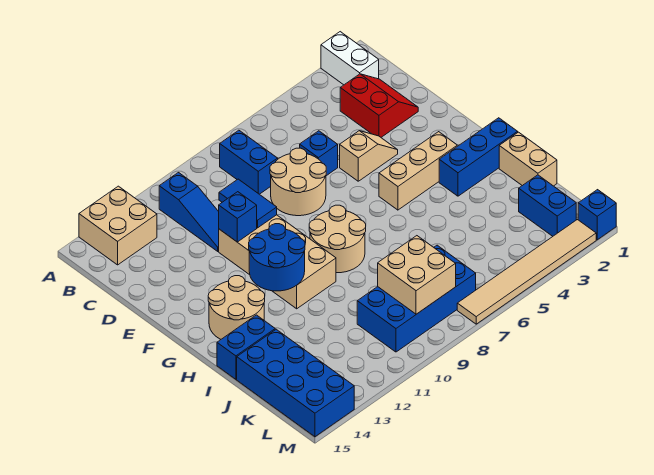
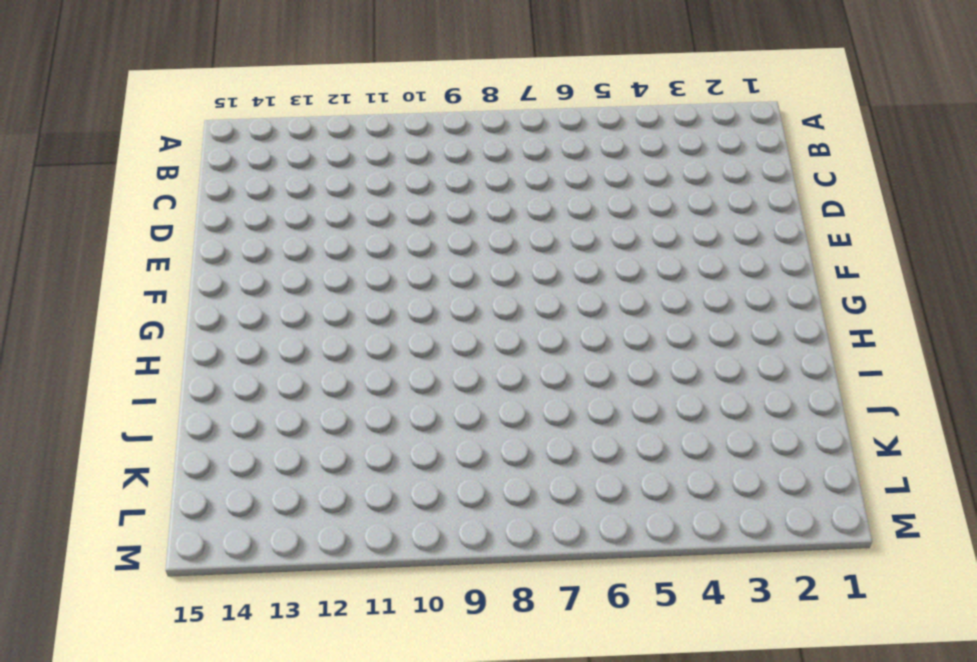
none -> white 1x2 brick [321,32,379,85]
none -> tan 2x2 brick [79,186,157,265]
none -> blue 1x2 brick [220,130,278,194]

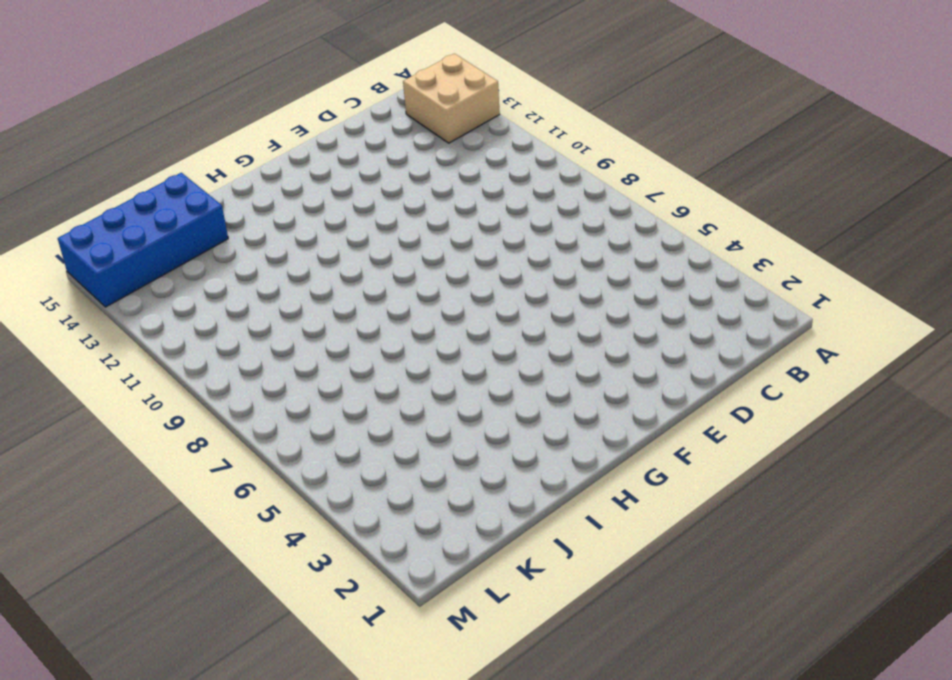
none -> white 1x2 brick [321,32,379,85]
none -> blue 1x2 brick [220,130,278,194]
none -> blue 1x3 slope [159,173,219,251]

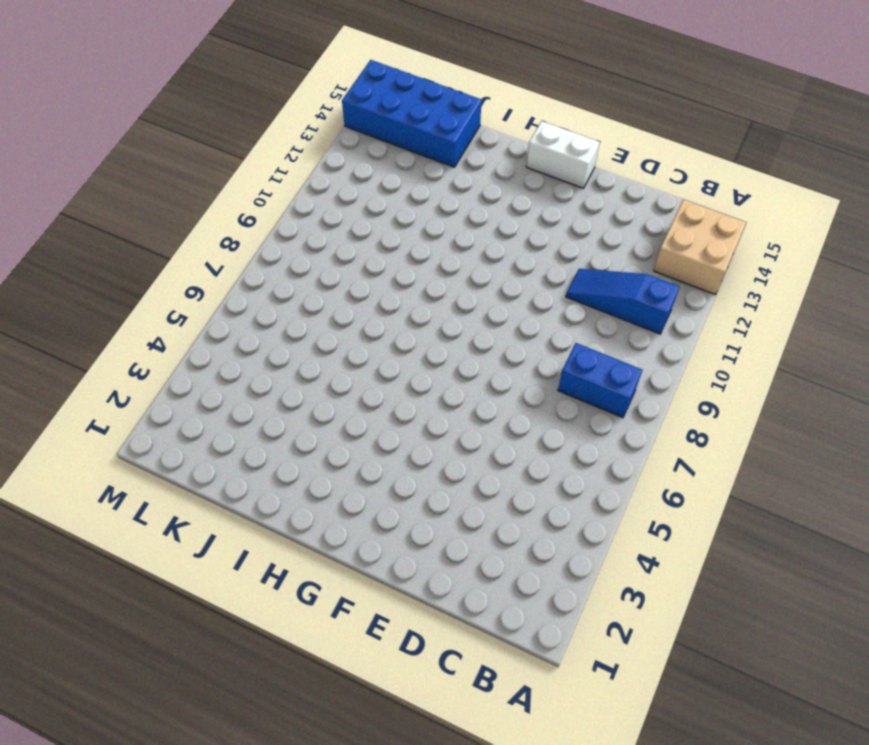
white 1x2 brick [526,121,600,188] -> white 1x2 brick moved to [321,32,379,85]
none -> red 2x2 slope [340,74,418,137]
none -> blue 1x1 brick [300,131,338,176]
none -> tan 2x2 round brick [270,148,326,216]

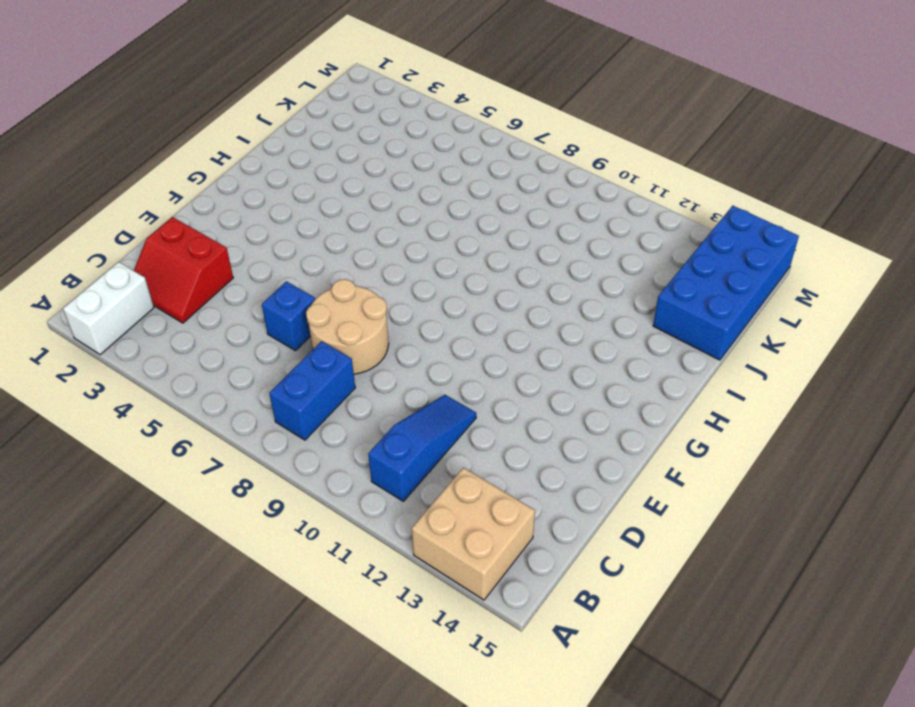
red 2x2 slope [134,217,233,323] -> red 2x2 slope turned to [340,74,418,137]
none -> tan 1x2 slope [340,131,398,181]
none -> tan 2x4 brick [219,215,336,309]
none -> tan 1x3 brick [379,132,457,210]

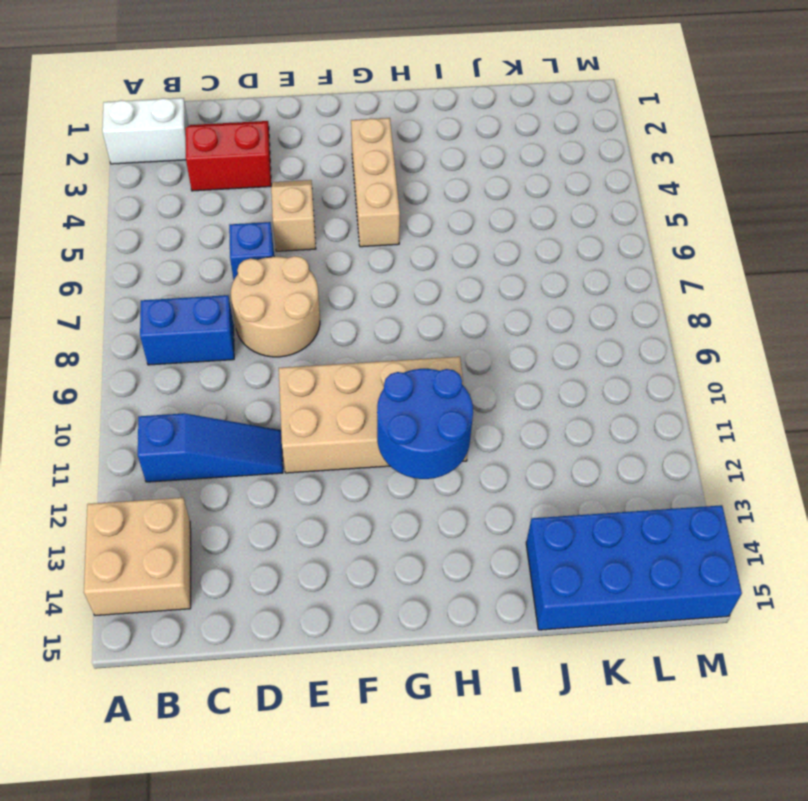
none -> tan 2x2 round brick [309,205,366,273]
none -> tan 2x2 round brick [208,276,265,339]
none -> blue 1x3 brick [439,118,518,196]

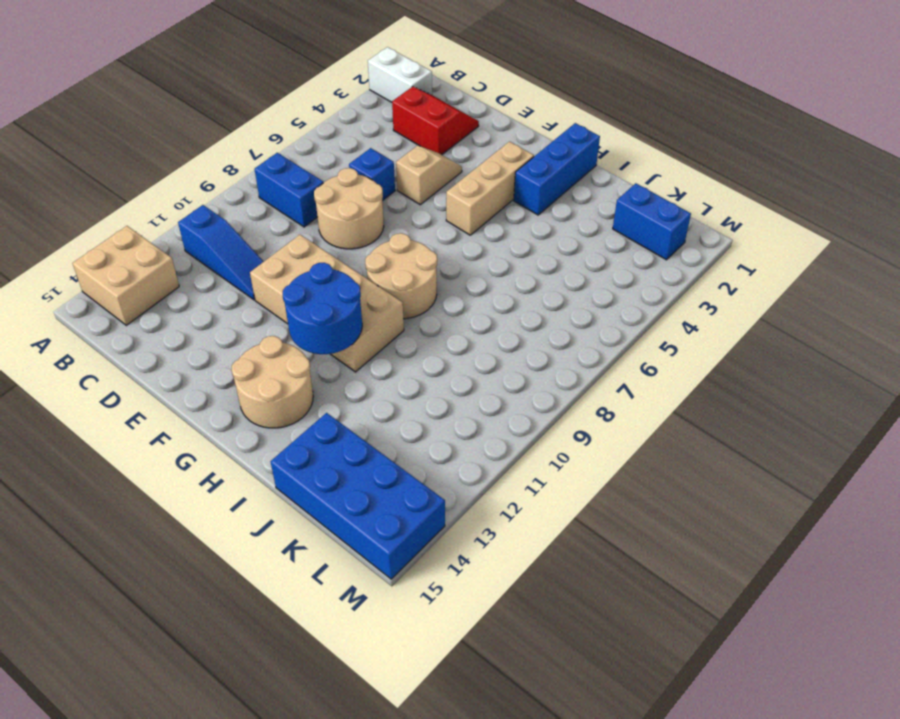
none -> tan 1x2 brick [499,132,557,186]
none -> blue 1x2 brick [217,315,275,379]
none -> blue 2x4 brick [357,245,476,352]

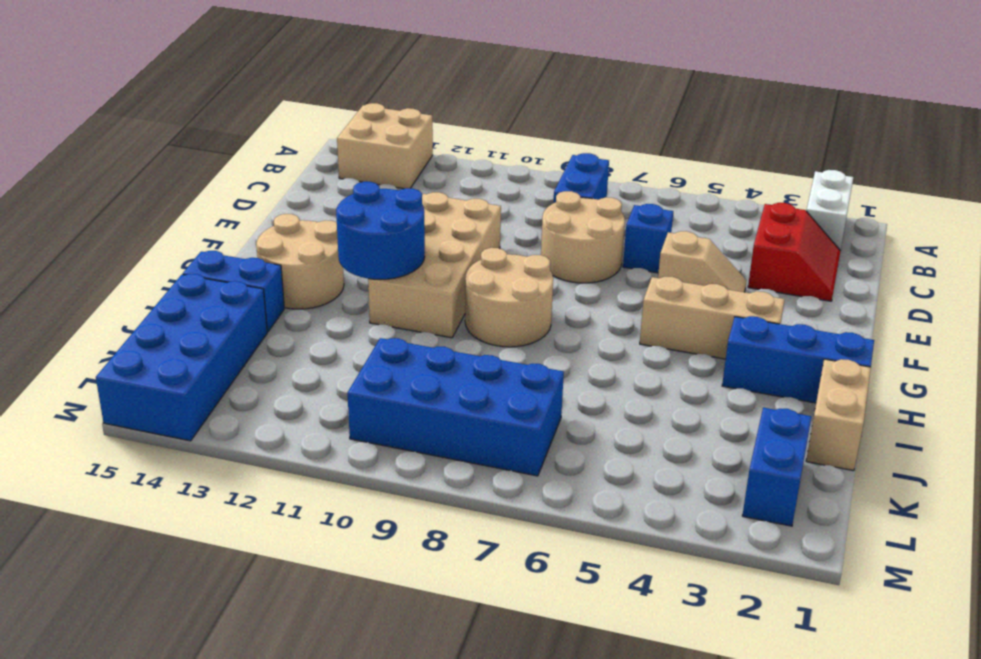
none -> blue 1x3 slope [159,173,219,251]
none -> blue 1x1 brick [578,190,616,240]
none -> tan 1x6 tile [457,220,596,324]

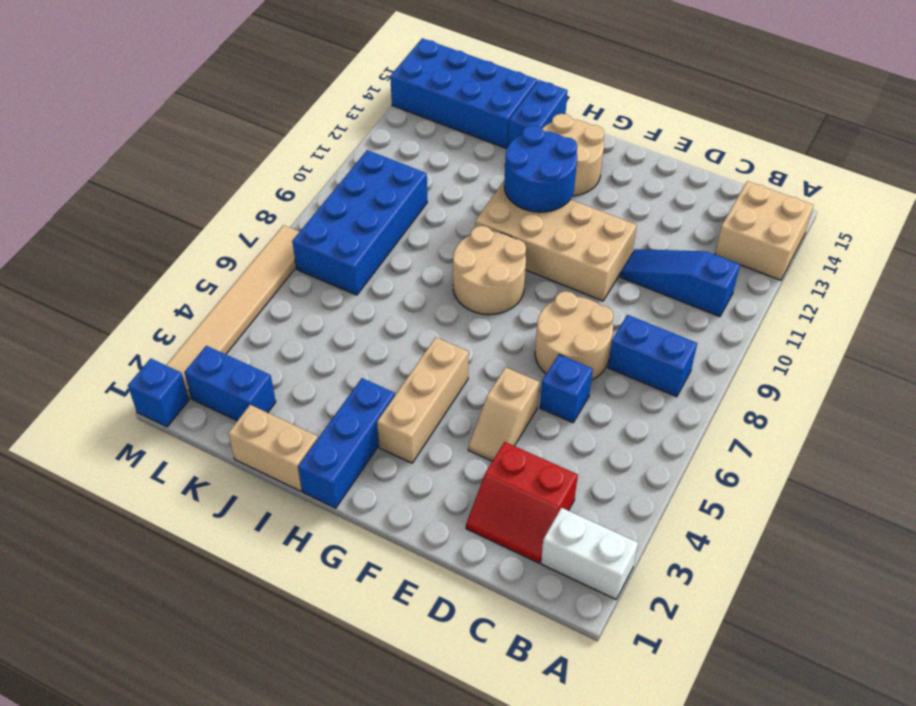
none -> blue 1x2 tile [219,179,277,228]
none -> blue 1x1 brick [219,192,257,242]
none -> tan 2x2 brick [378,236,456,314]

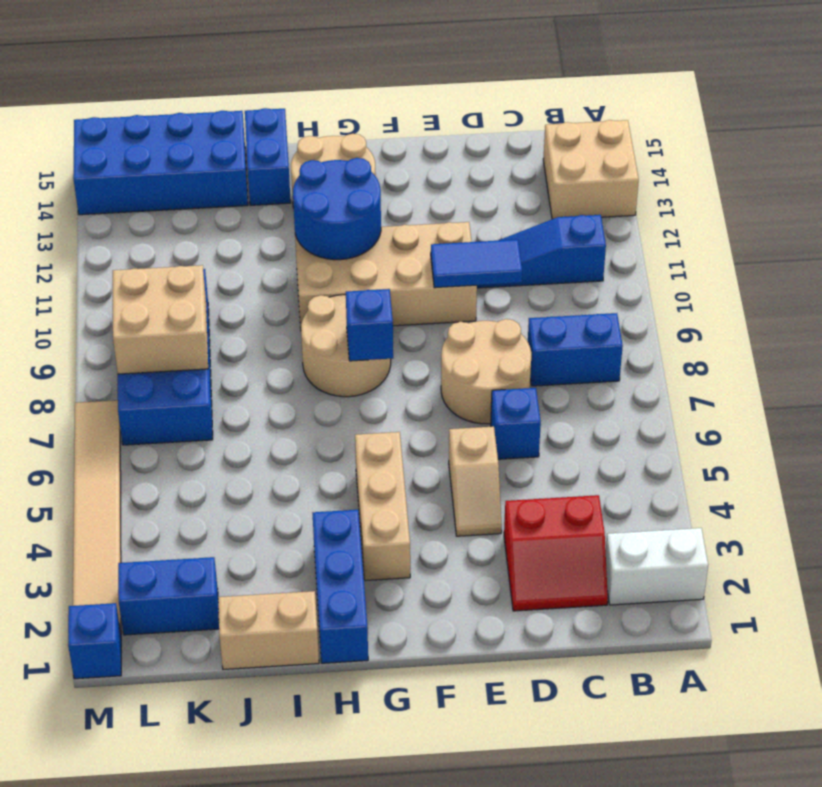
blue 1x1 brick [346,289,393,361] -> blue 1x1 brick moved to [219,192,257,242]

